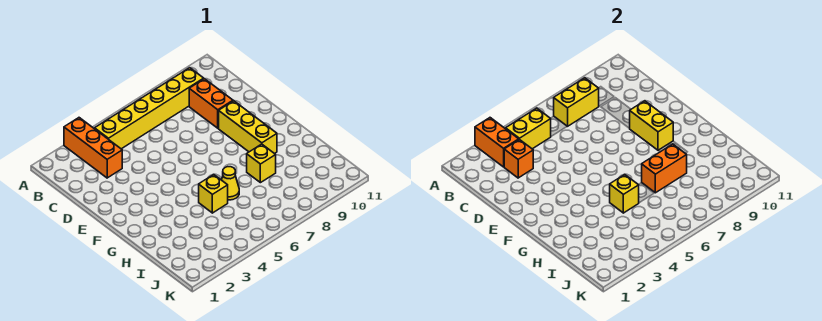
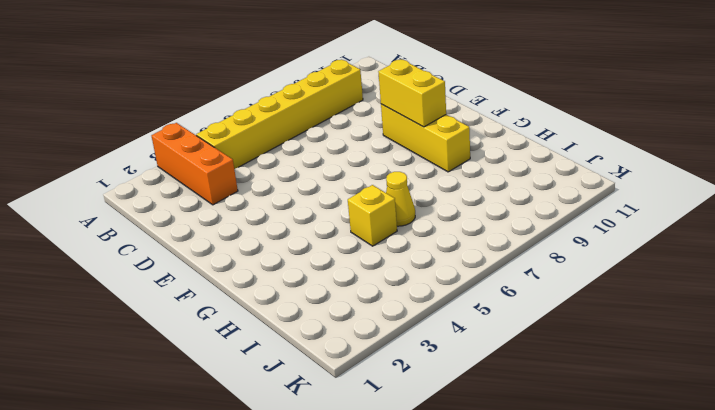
none -> orange 1x2 brick [189,79,233,128]
none -> yellow 1x1 brick [247,144,276,183]
none -> orange 1x2 brick [475,118,519,167]

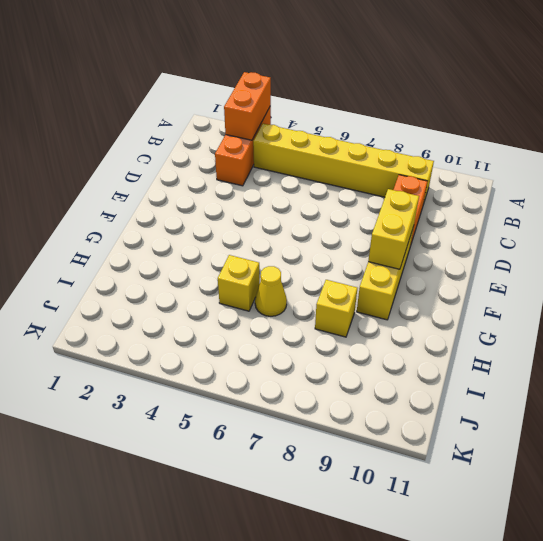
none -> yellow 1x2 brick [506,108,551,149]
none -> yellow 1x2 brick [554,78,599,126]
none -> orange 1x1 brick [504,139,533,178]

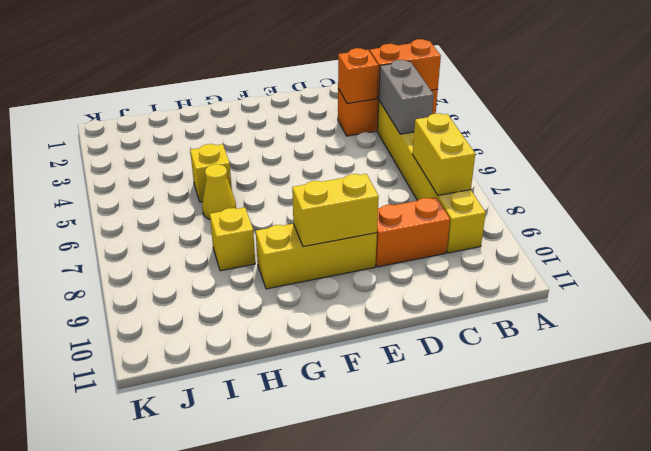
grey 1x2 brick [378,60,434,134] -> yellow 1x2 brick [506,108,551,149]
none -> yellow 1x1 brick [610,174,639,213]
none -> orange 1x2 brick [642,144,687,193]

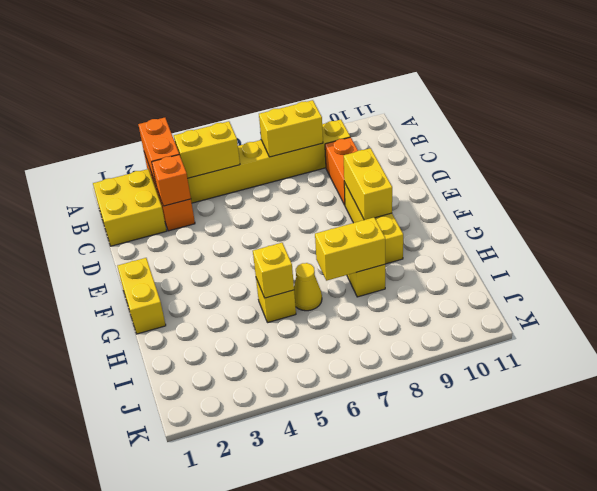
yellow 2x2 brick [93,169,167,246] -> none
yellow 1x2 brick [117,258,166,334] -> none
yellow 1x2 brick [315,217,385,281] -> orange 1x2 brick [642,144,687,193]

